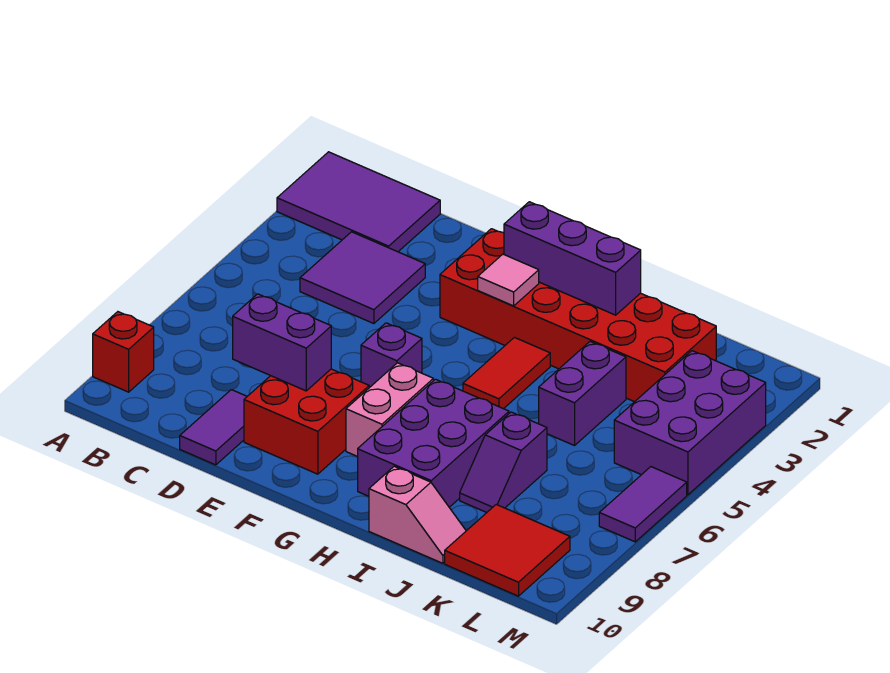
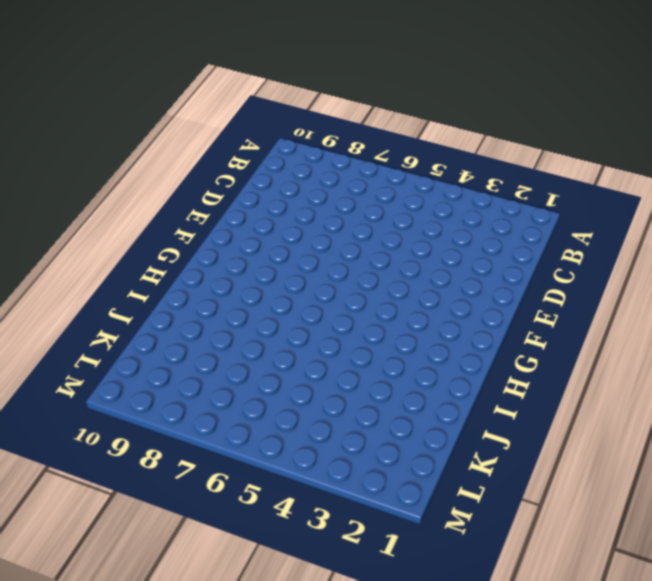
none -> purple 2x3 tile [277,152,440,252]
none -> red 1x1 brick [93,312,154,392]
none -> purple 2x2 tile [300,232,425,324]

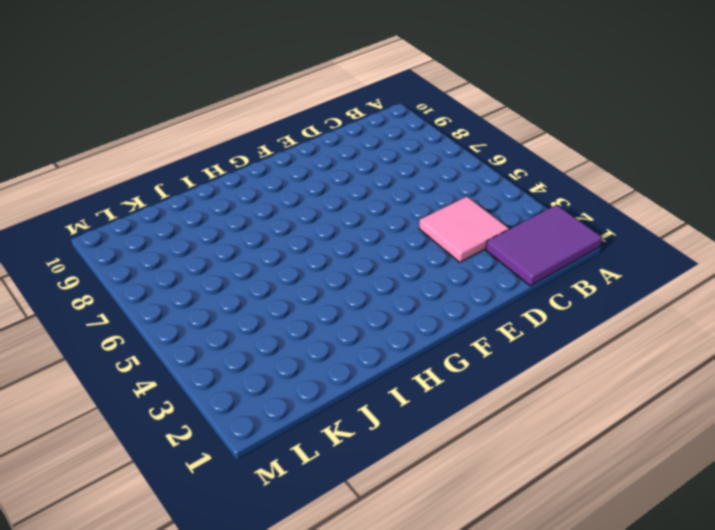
pink 2x2 tile [419,197,509,262] -> purple 2x2 tile [300,232,425,324]
none -> red 1x1 brick [93,312,154,392]
none -> purple 1x2 tile [180,390,247,465]
none -> red 2x2 brick [244,369,369,474]

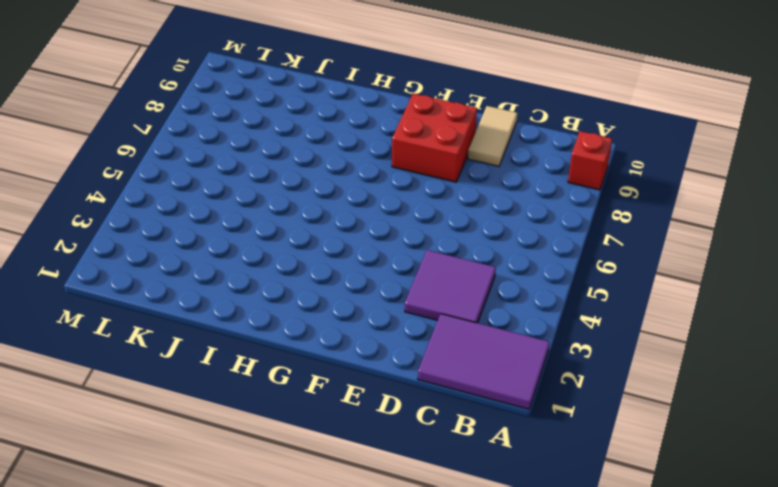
tan 1x2 tile [468,106,517,166] -> purple 1x2 tile [180,390,247,465]
none -> red 2x6 brick [440,229,717,402]
none -> purple 1x1 brick [361,323,422,388]
none -> pink 1x2 brick [346,363,433,457]

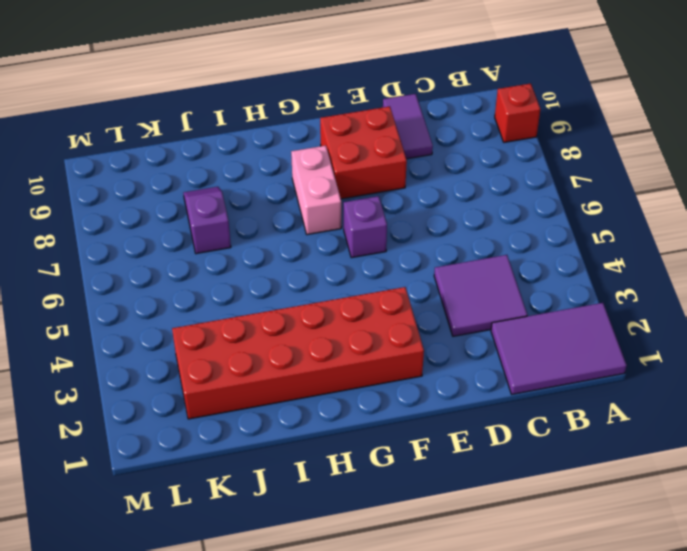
none -> red 1x2 tile [463,337,550,409]
none -> purple 2x3 brick [358,379,509,507]
none -> pink 1x2 slope [369,466,466,563]

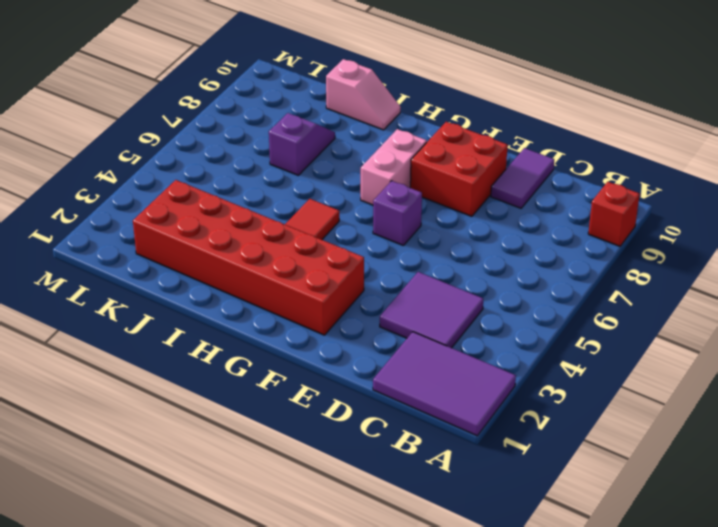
pink 1x2 slope [326,59,400,130] -> pink 1x2 slope turned to [369,466,466,563]
none -> purple 2x3 brick [358,379,509,507]
none -> purple 1x2 brick [539,342,626,446]
none -> red 2x2 tile [445,505,570,596]

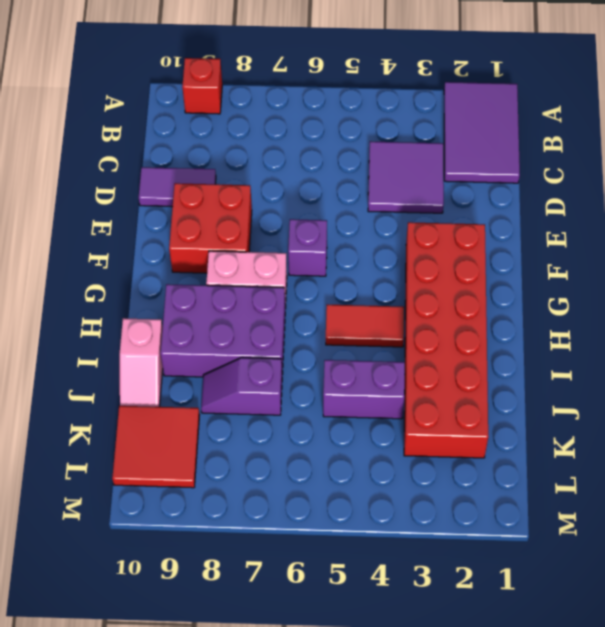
none -> purple 2x3 brick [614,351,766,495]
none -> purple 1x2 tile [599,467,687,542]
none -> purple 1x2 brick [233,294,331,391]

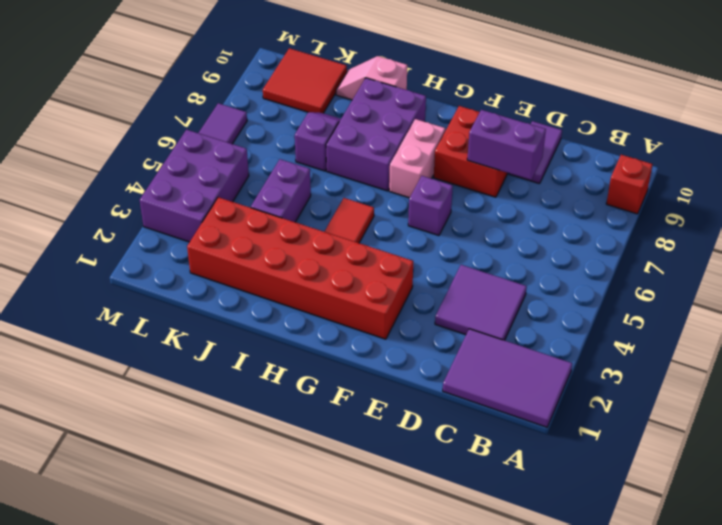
none -> purple 1x3 brick [504,202,641,315]
none -> pink 1x1 tile [478,254,539,306]

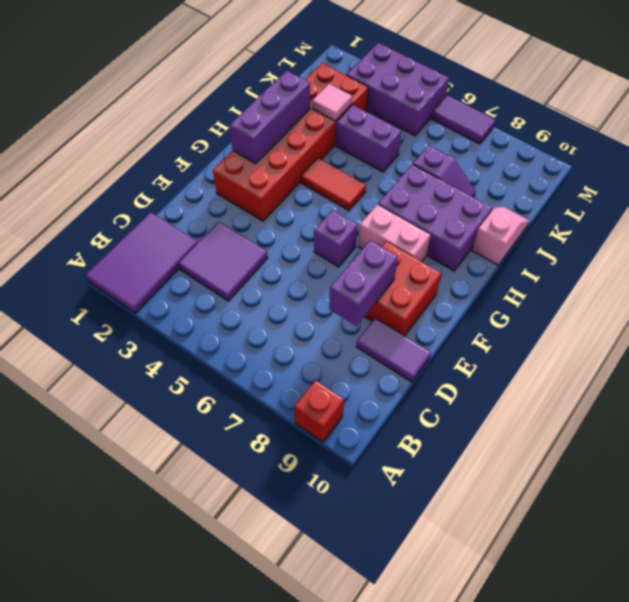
pink 1x1 tile [312,84,352,121] -> pink 1x1 tile moved to [478,254,539,306]
none -> red 2x2 tile [445,505,570,596]

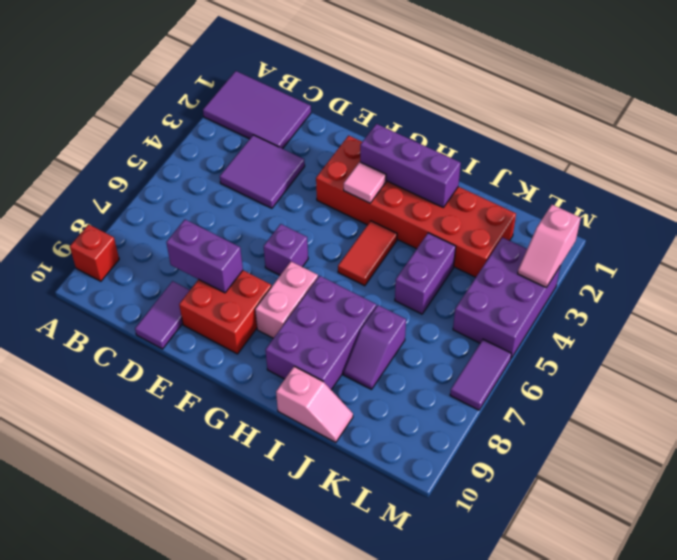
pink 1x2 slope [518,205,581,287] -> none
none -> red 2x2 tile [445,505,570,596]

